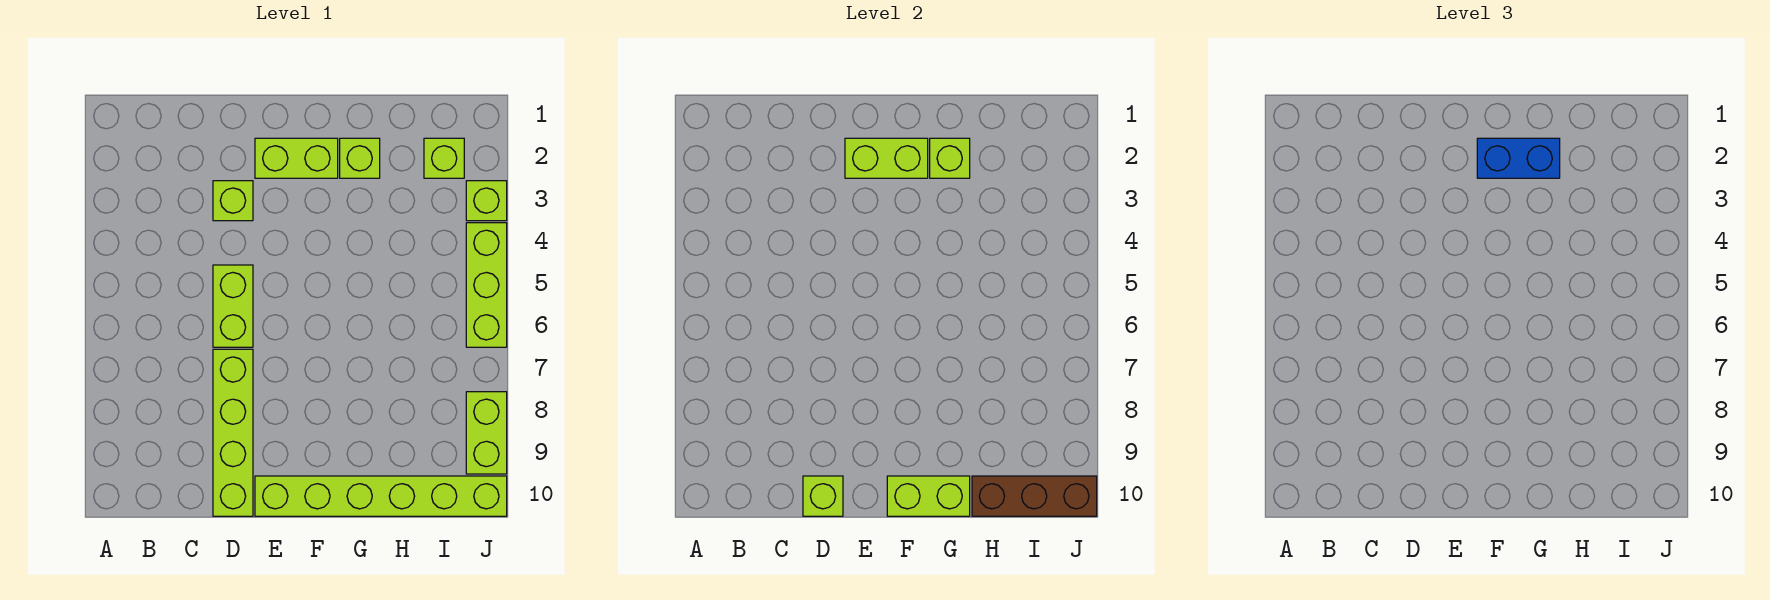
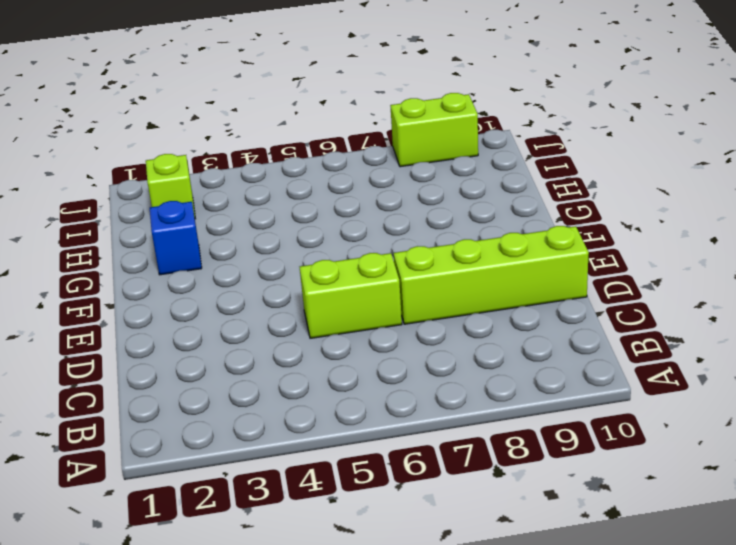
blue 1x1 brick [150,201,202,275] -> lime 1x1 brick [340,138,380,178]
none -> lime 1x1 brick [213,181,253,221]
none -> lime 1x2 brick [255,138,338,178]
none -> lime 1x6 brick [255,476,507,516]

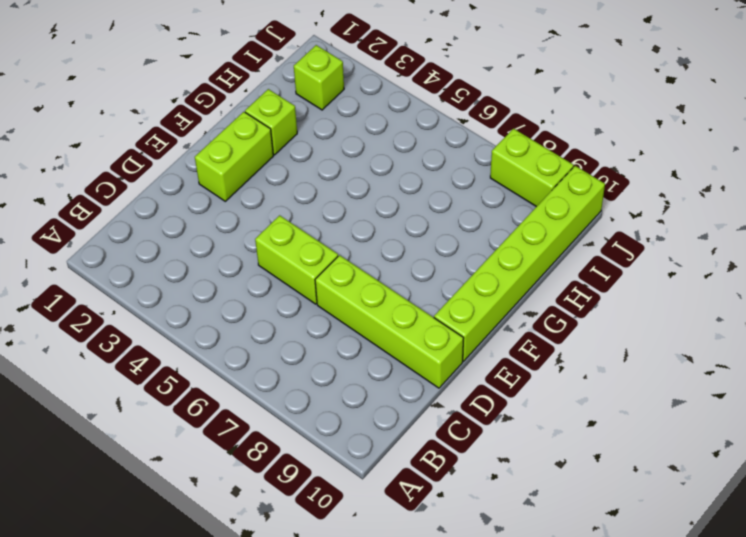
none -> lime 1x1 brick [213,181,253,221]
none -> lime 1x1 brick [466,181,507,221]
none -> lime 1x3 brick [466,223,507,347]

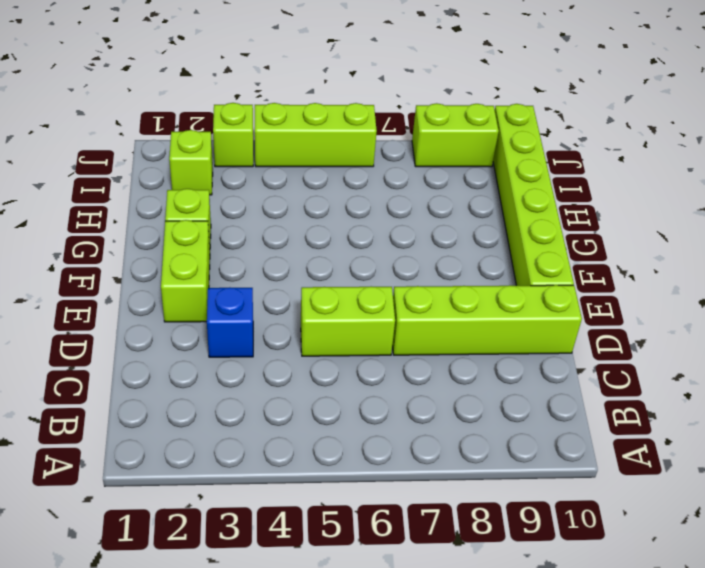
blue 1x1 brick [207,287,253,357] -> lime 1x1 brick [213,181,253,221]
none -> lime 1x1 brick [803,476,843,516]
none -> lime 1x2 brick [845,138,928,178]
none -> lime 1x2 brick [887,476,970,516]

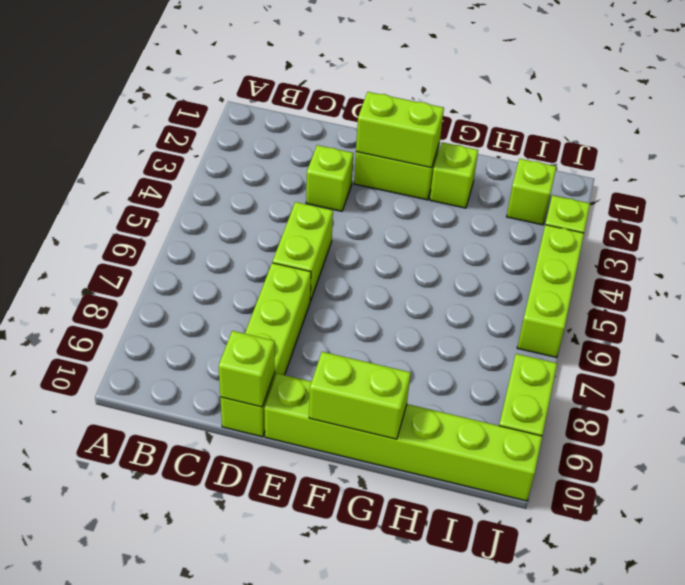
none -> lime 1x1 brick [930,138,970,178]
none -> brown 1x3 brick [972,476,1097,516]
none -> blue 1x2 brick [1477,138,1560,178]

